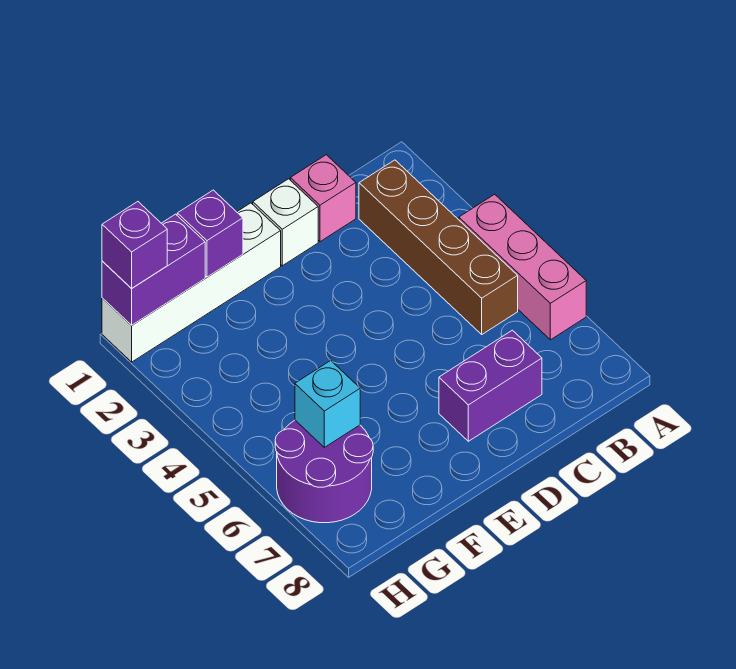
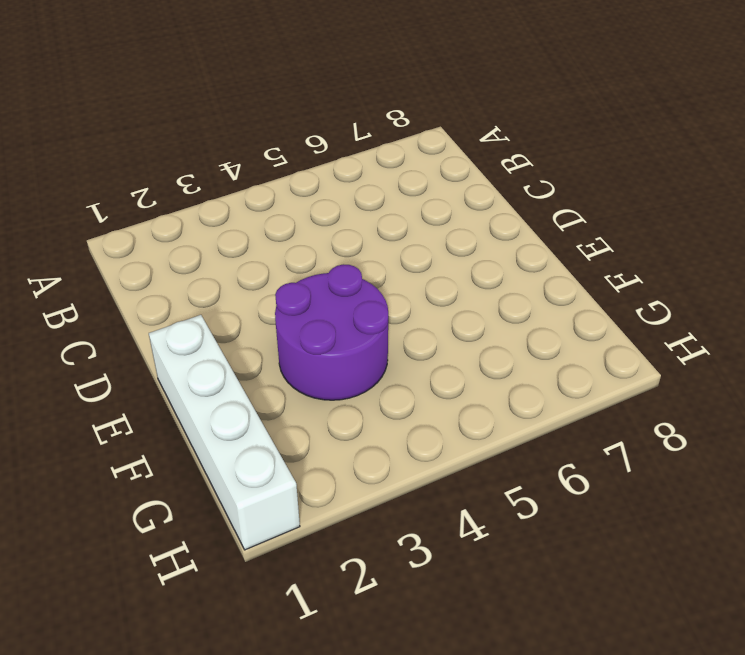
purple 2x2 round brick [275,264,388,400] -> purple 2x2 round brick moved to [275,420,373,523]
none -> pink 1x3 brick [459,194,586,340]
none -> brown 1x4 brick [359,160,518,334]

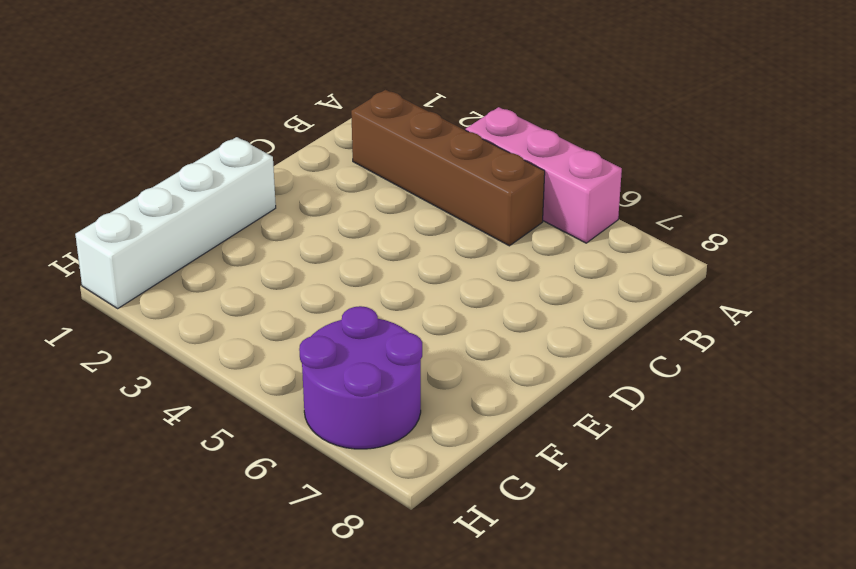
none -> pink 1x1 brick [290,155,356,242]
none -> purple 1x2 brick [439,330,542,441]

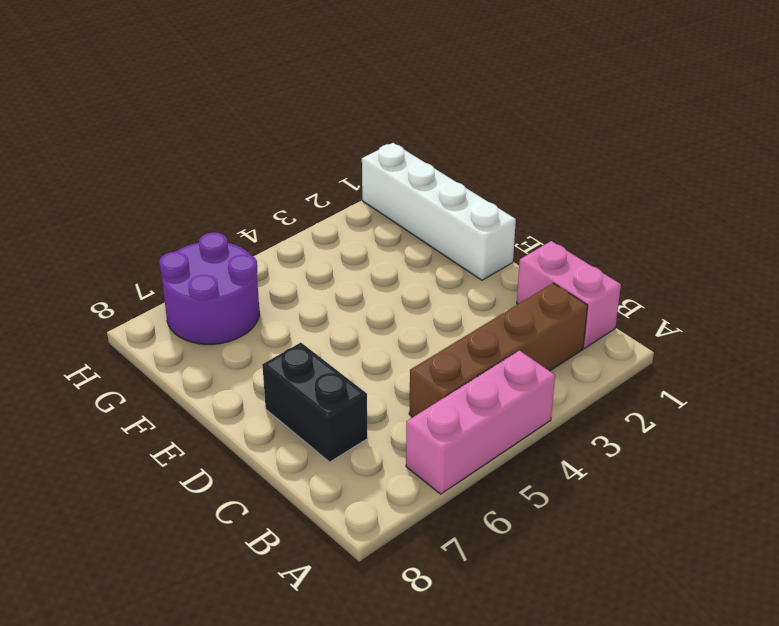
pink 1x2 brick [517,241,621,348] -> pink 1x1 brick [290,155,356,242]
black 1x2 brick [262,343,368,462] -> purple 1x2 brick [439,330,542,441]
none -> white 1x1 brick [253,179,318,266]
none -> purple 1x1 brick [177,190,243,277]

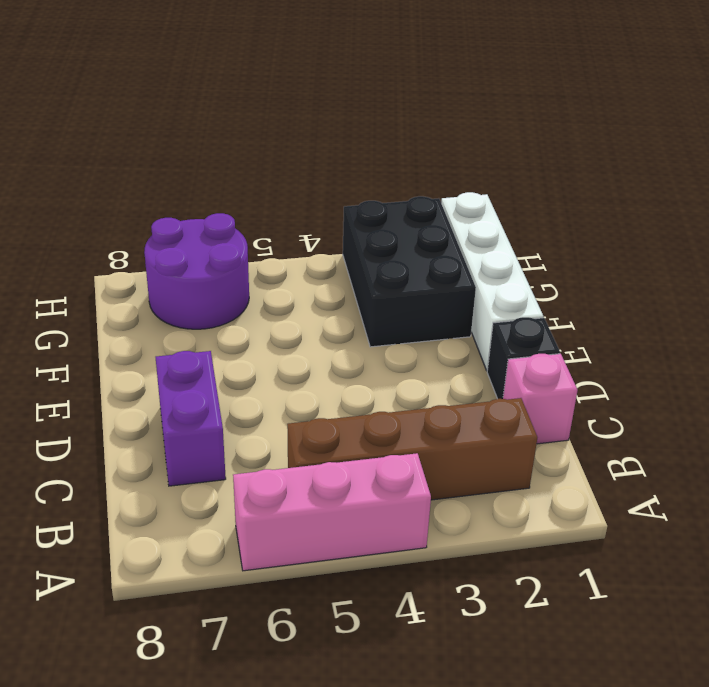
black 1x1 brick [487,317,560,399] -> white 1x1 brick [253,179,318,266]
black 2x3 brick [343,196,476,347] -> none
none -> purple 1x1 brick [177,190,243,277]
none -> purple 1x2 brick [102,214,205,325]

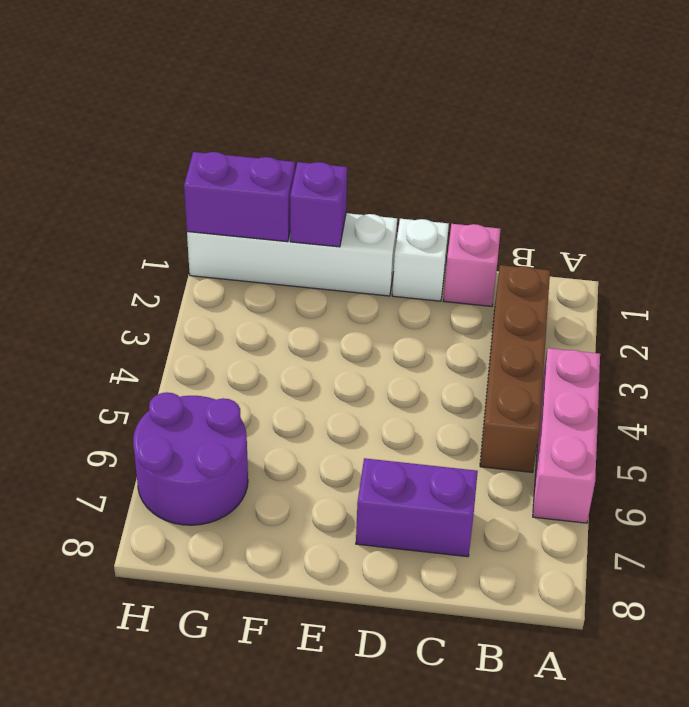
none -> cyan 1x1 brick [295,361,360,447]
none -> purple 1x1 brick [102,202,167,288]

